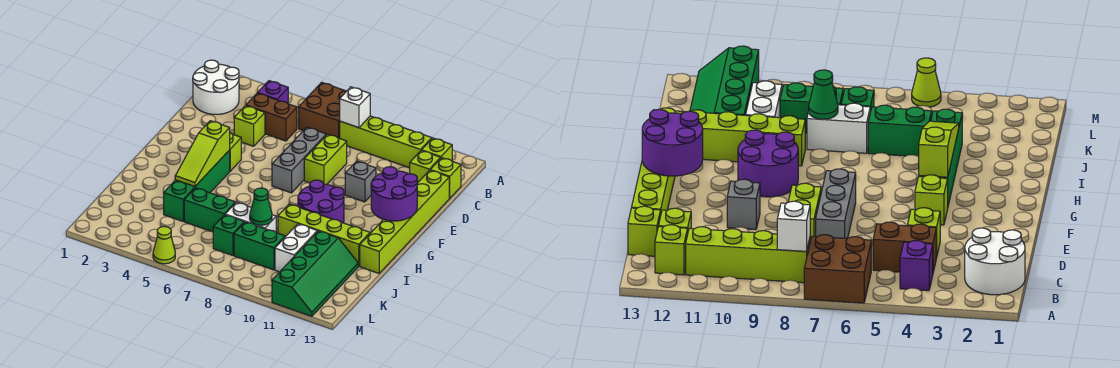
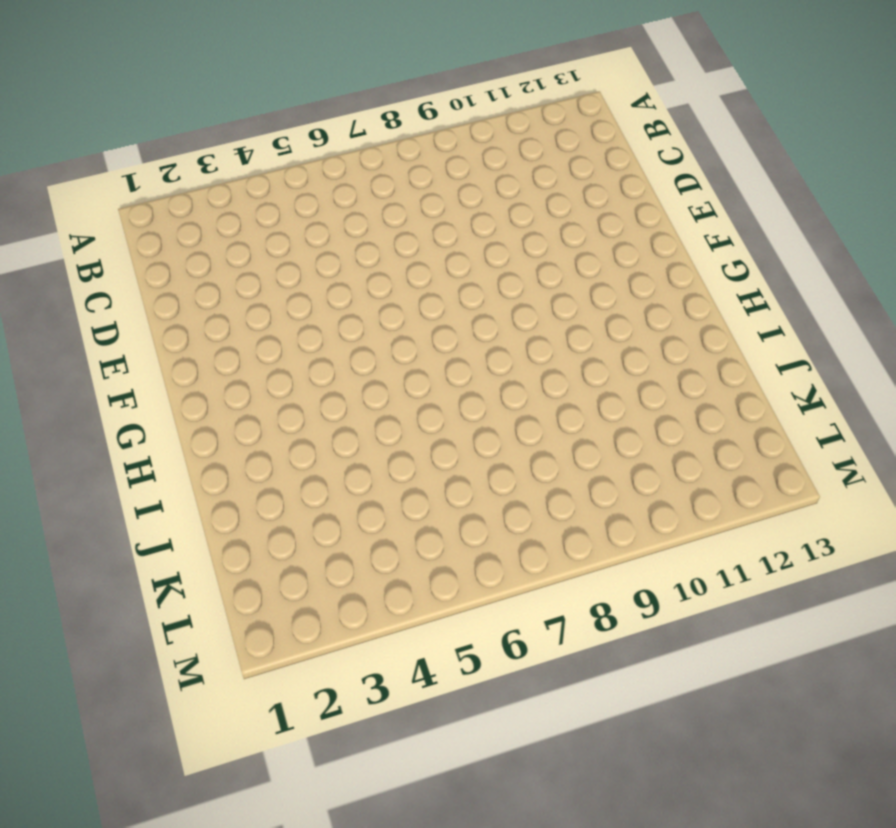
none -> brown 2x2 brick [299,82,346,138]
none -> white 2x2 round brick [193,60,239,114]
none -> purple 1x1 brick [258,81,288,103]

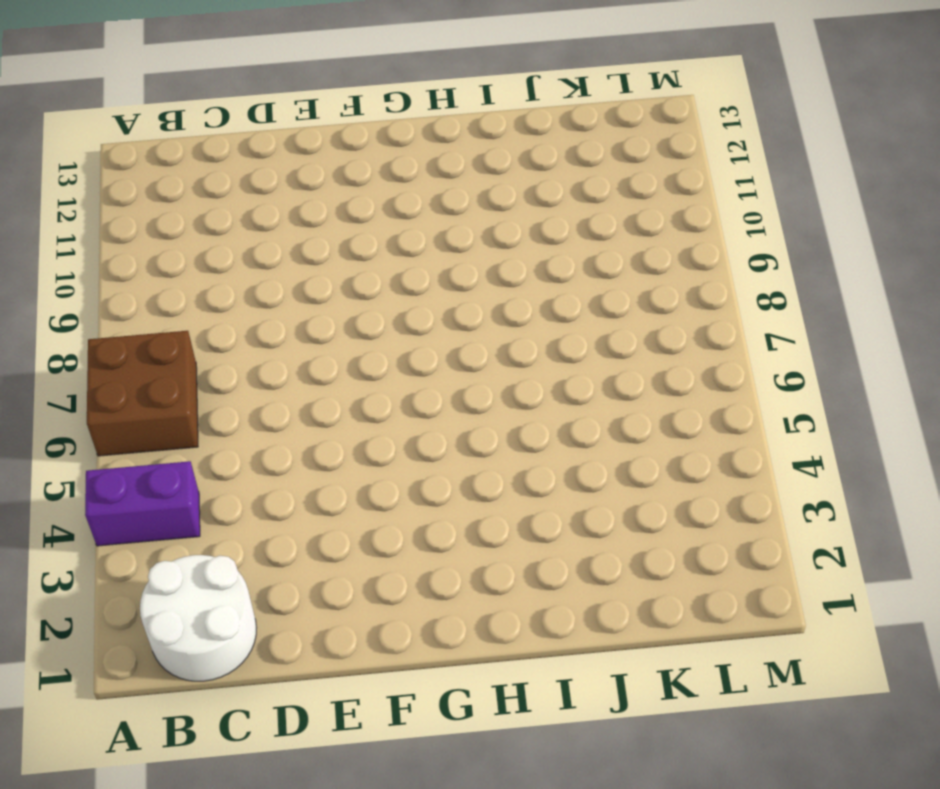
purple 1x2 brick [85,461,200,546] -> purple 1x1 brick [258,81,288,103]
none -> lime 1x4 brick [340,116,432,168]
none -> lime 1x1 brick [422,138,452,161]
none -> brown 1x2 brick [246,93,297,141]

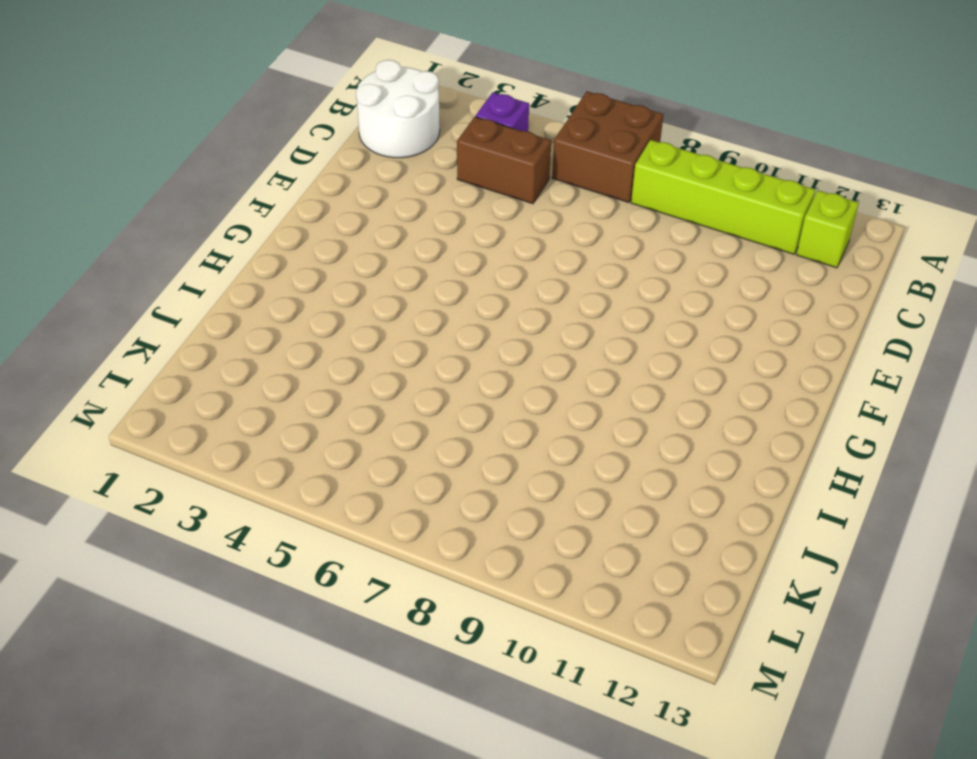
none -> lime 1x1 brick [410,151,440,183]
none -> lime 1x1 brick [431,158,461,198]
none -> lime 1x1 brick [234,106,265,146]

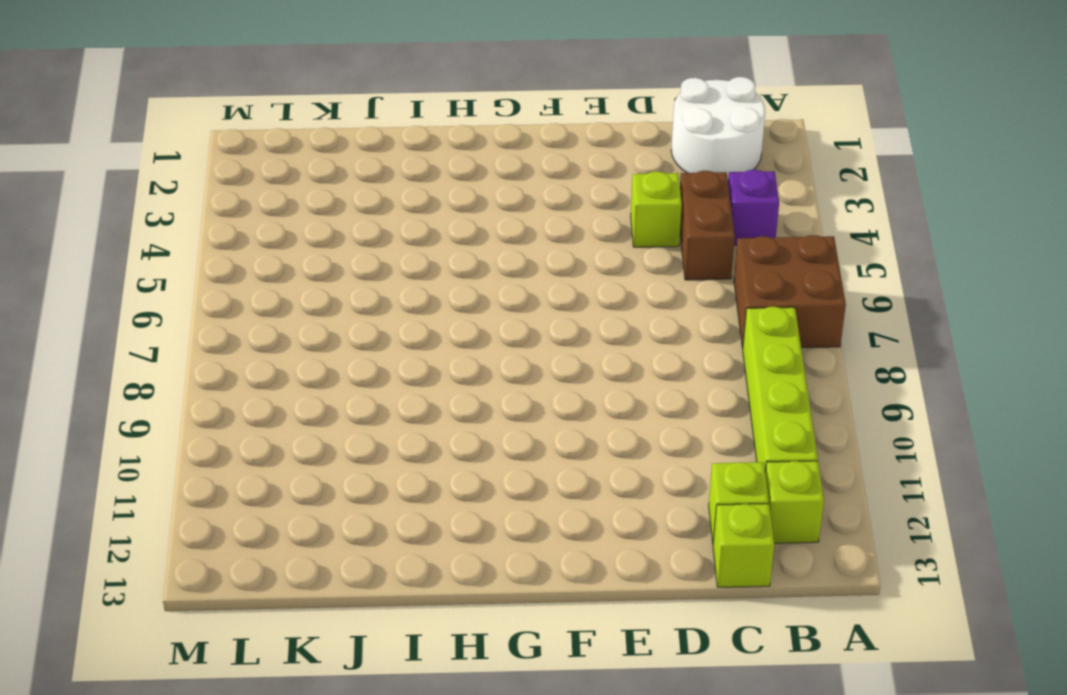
none -> grey 1x3 brick [272,127,326,193]
none -> lime 1x2 brick [304,134,347,185]
none -> lime 1x6 brick [360,170,449,273]

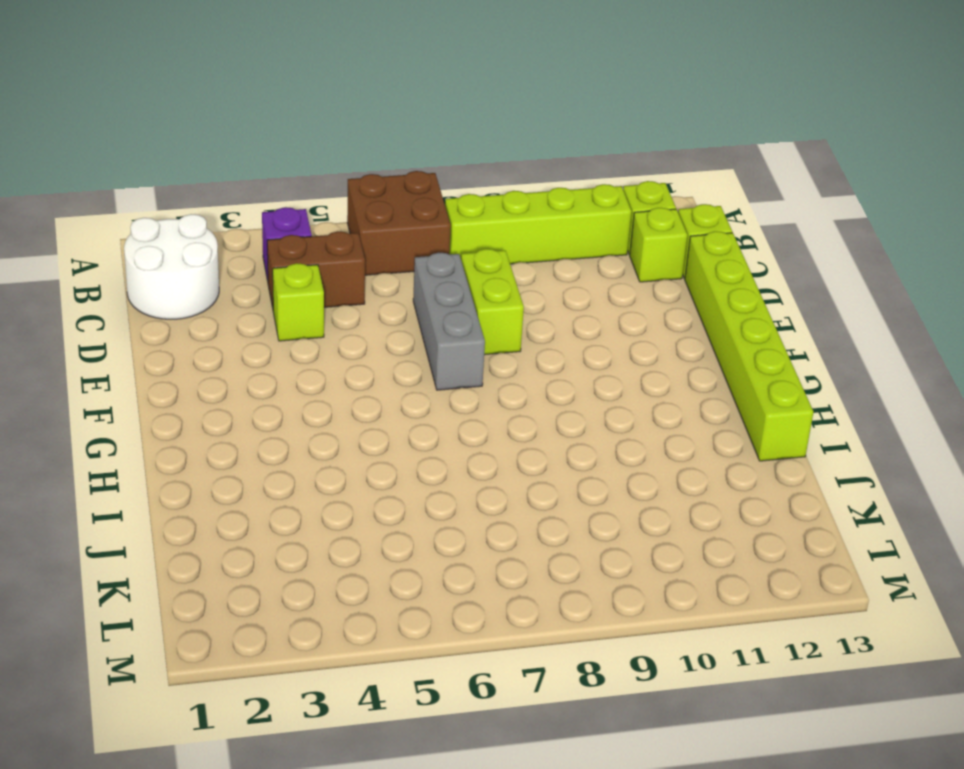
none -> grey 1x1 brick [345,161,376,202]
none -> lime 1x1 brick [230,133,241,171]
none -> green 1x4 brick [164,150,230,221]

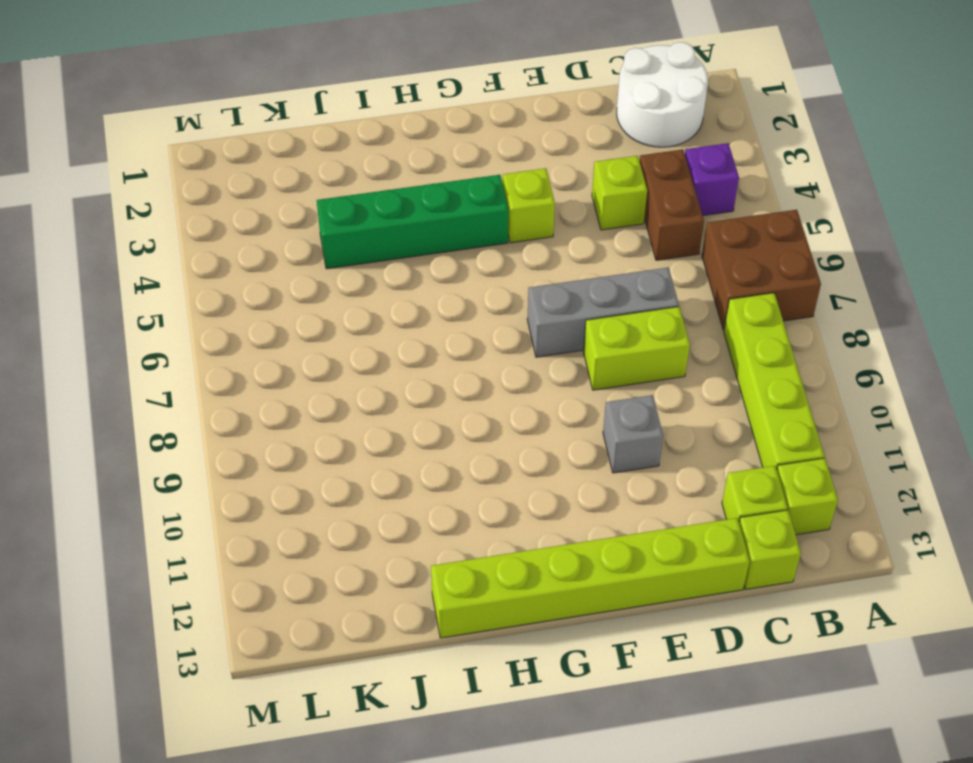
none -> purple 2x2 round brick [298,180,344,223]
none -> lime 1x4 brick [278,204,370,266]
none -> green 1x2 brick [184,188,235,232]

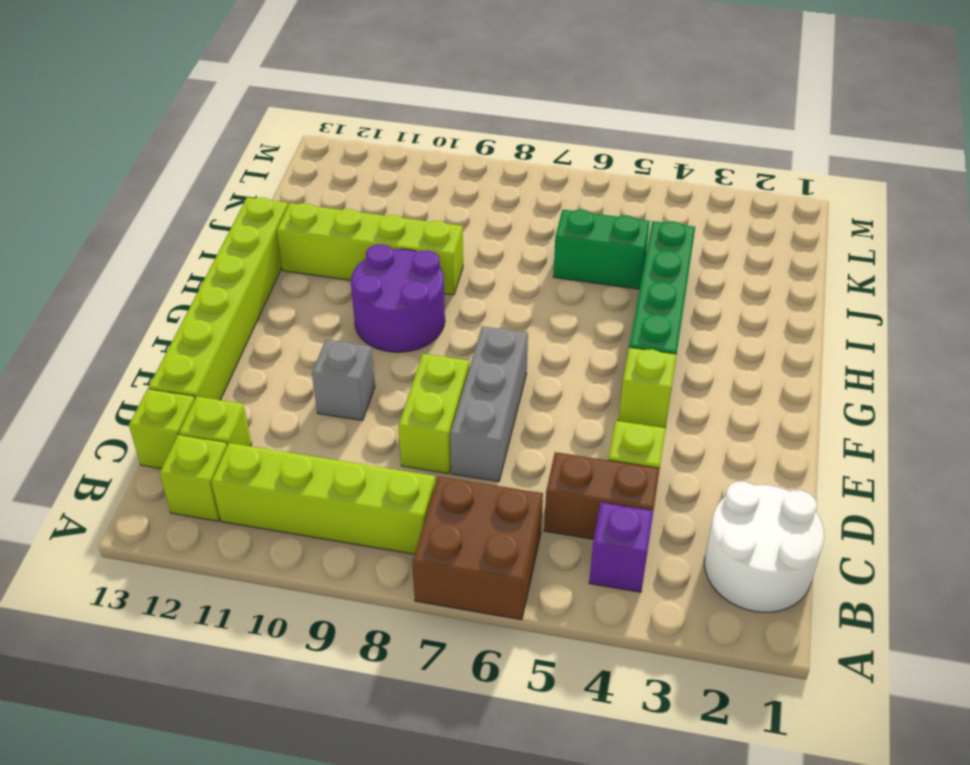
none -> white 1x2 brick [225,202,276,232]
none -> white 1x2 brick [275,224,317,272]
none -> green 2x4 slope [272,231,358,317]

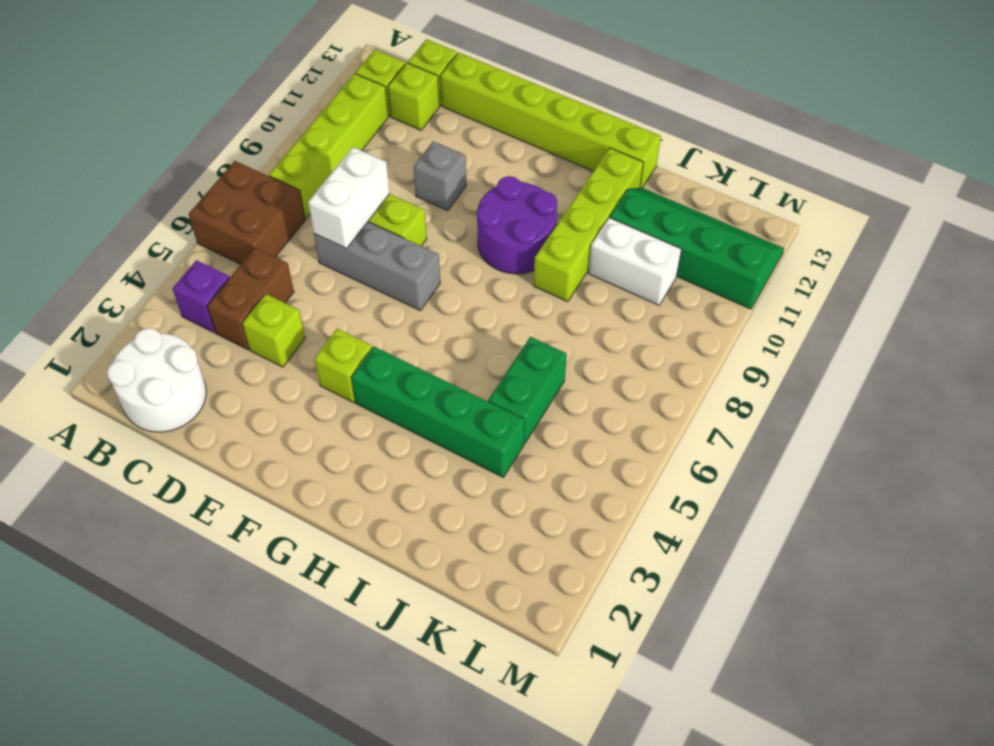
white 1x2 brick [308,147,390,249] -> white 1x2 brick moved to [225,202,276,232]
none -> green 1x1 brick [213,215,244,255]
none -> green 1x2 brick [234,222,285,270]
none -> lime 1x1 cone [153,226,175,264]

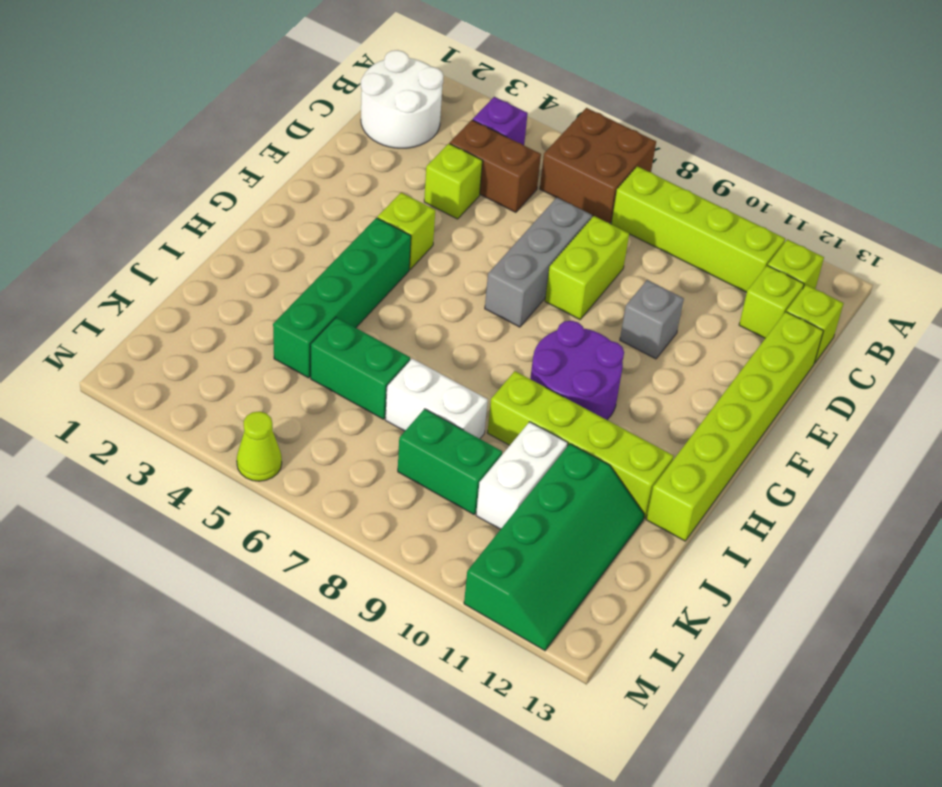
none -> green 1x1 brick [213,215,244,255]
none -> white 1x1 brick [340,87,370,128]
none -> purple 2x2 round brick [371,167,417,221]

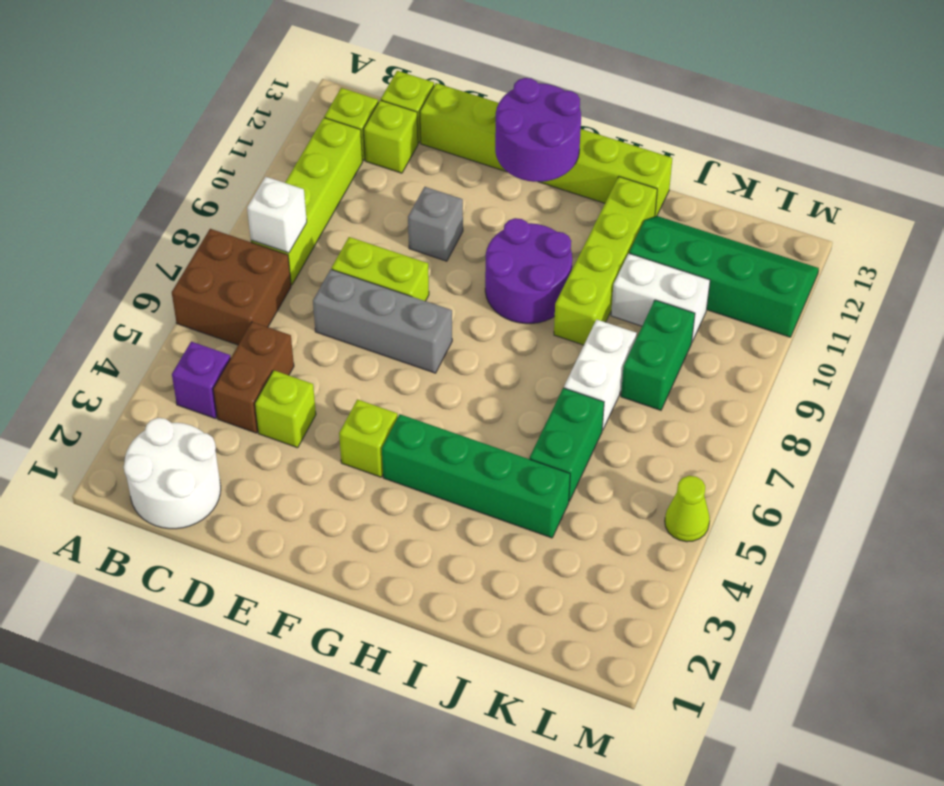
none -> green 1x1 brick [213,215,244,255]
none -> lime 1x3 slope [175,121,230,186]
none -> green 1x1 cone [250,188,272,225]

